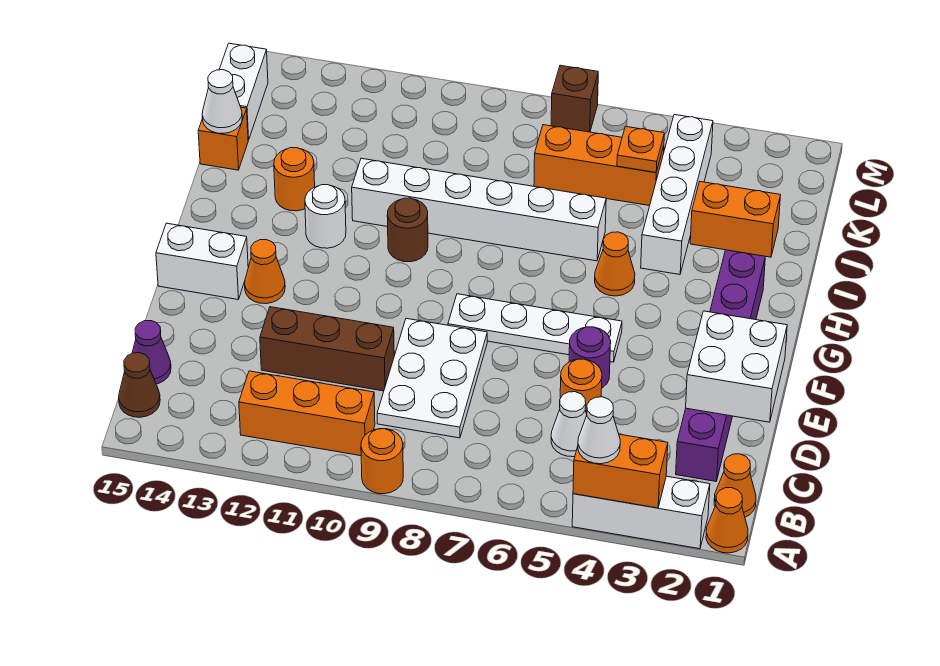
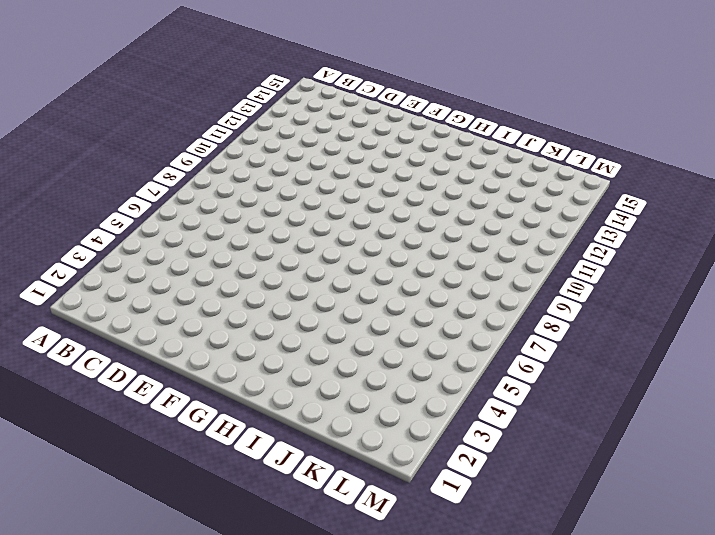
none -> orange 1x1 cone [706,488,748,553]
none -> white 1x3 brick [572,476,710,549]
none -> orange 1x1 round brick [361,429,403,494]
none -> orange 1x1 cone [714,454,756,517]

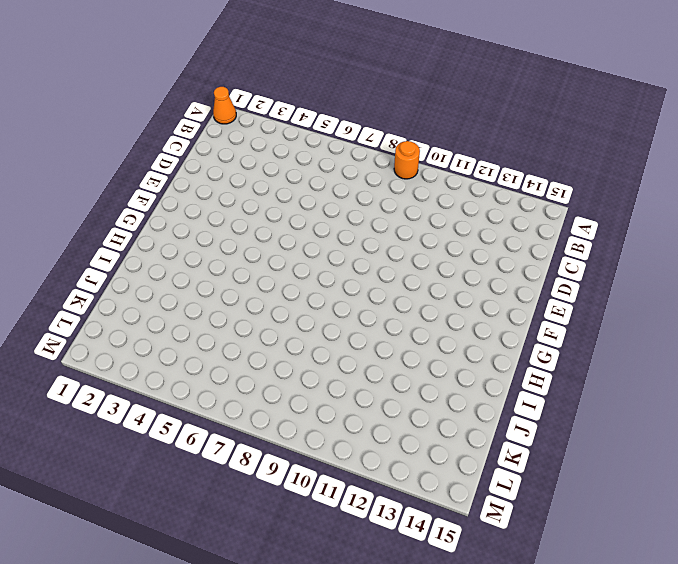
none -> white 1x3 brick [572,476,710,549]
none -> orange 1x1 cone [714,454,756,517]
none -> orange 1x3 brick [239,371,375,456]
none -> brown 1x1 cone [119,353,160,417]

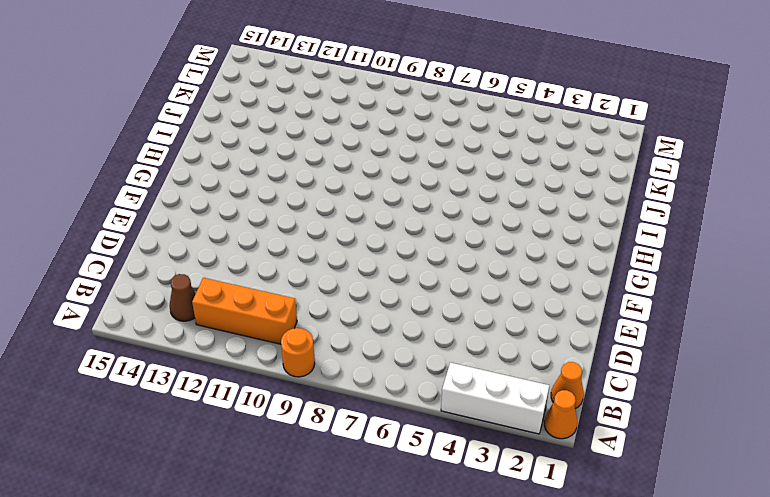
brown 1x1 cone [169,274,196,321] -> brown 1x1 cone moved to [119,353,160,417]
none -> purple 1x6 brick [676,250,765,481]
none -> white 1x1 cone [551,392,587,457]
none -> white 2x3 plate [377,318,487,438]
none -> purple 1x1 cone [132,321,171,384]

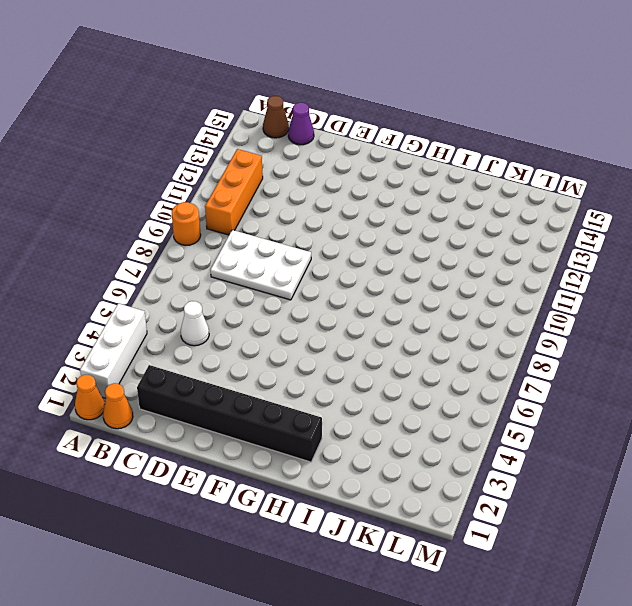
black 1x6 brick [137,365,322,462] -> purple 1x6 brick [676,250,765,481]
none -> orange 1x1 round brick [560,359,602,414]
none -> brown 1x3 brick [260,307,394,391]
none -> purple 1x1 round brick [569,327,611,388]
none -> white 1x4 plate [448,294,622,362]

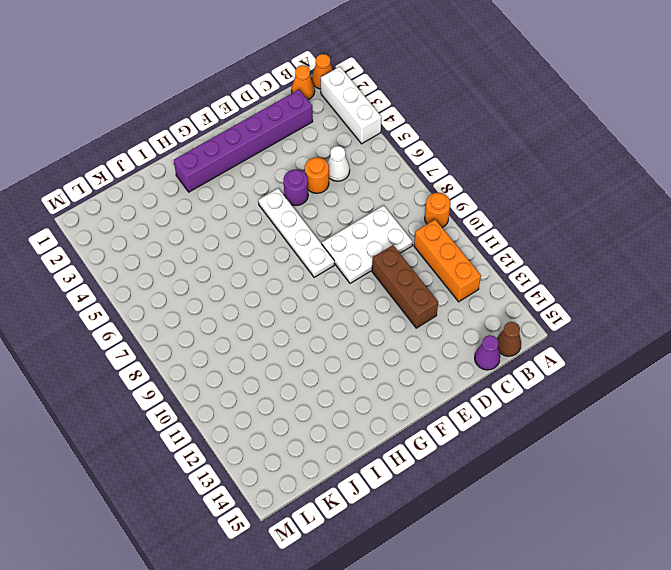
none -> orange 1x1 cone [245,240,285,304]
none -> white 1x2 brick [156,223,248,299]
none -> orange 1x1 cone [595,232,635,296]
none -> brown 1x1 round brick [387,198,428,262]

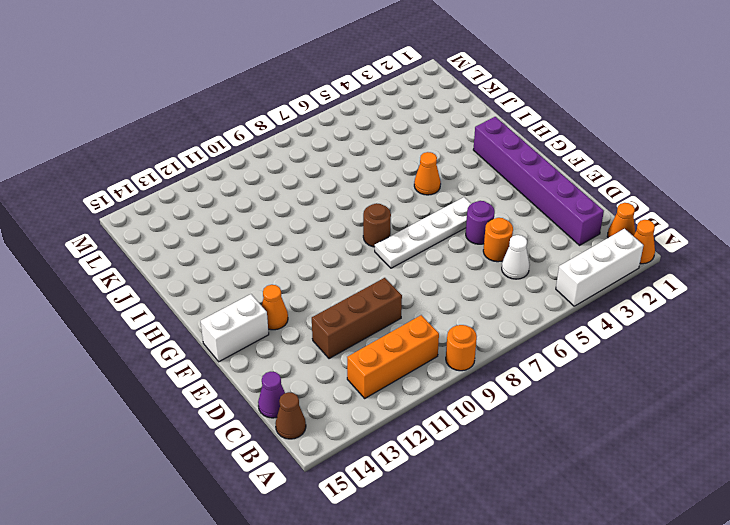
brown 1x1 round brick [363,203,391,247] -> brown 1x1 round brick moved to [387,198,428,262]
none -> white 2x3 plate [377,318,487,438]
none -> white 1x1 round brick [305,185,346,248]
none -> white 1x4 brick [641,115,713,275]
none -> white 1x6 brick [352,158,606,261]

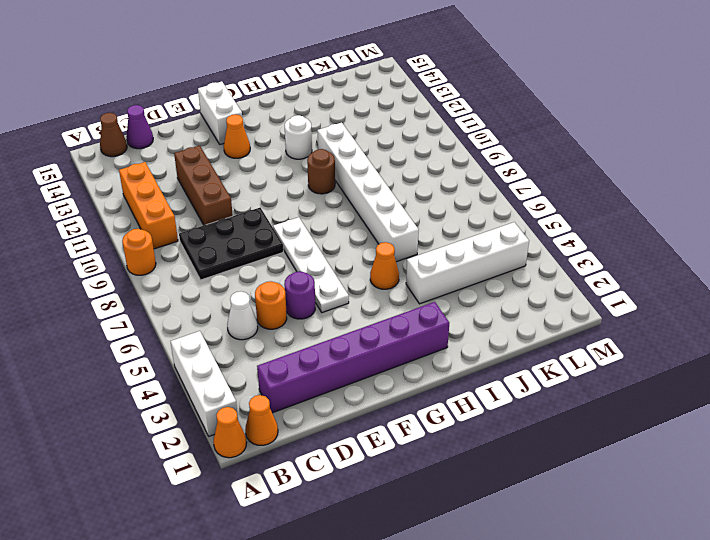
black 2x3 plate [179,208,283,280] -> white 2x3 plate [377,318,487,438]
none -> orange 1x1 round brick [274,148,315,211]
none -> orange 1x2 brick [690,182,780,257]
none -> orange 1x1 brick [198,107,248,170]
none -> orange 1x3 brick [534,125,664,206]

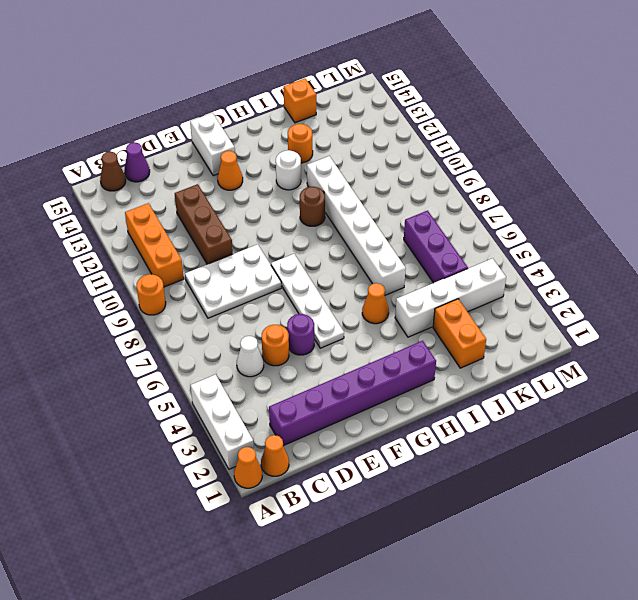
purple 1x3 brick [404,211,468,283] -> orange 1x3 brick [534,125,664,206]
none -> white 1x2 brick [219,43,268,140]
none -> brown 1x1 brick [551,65,598,132]
none -> orange 1x2 brick [573,434,668,508]
none -> white 2x2 brick [686,311,787,422]

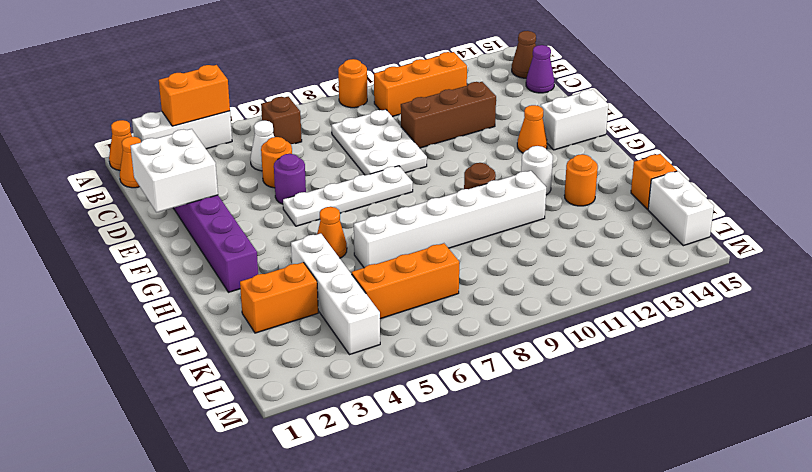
brown 1x1 brick [261,97,302,144] -> brown 1x1 brick moved to [551,65,598,132]
none -> white 1x1 cone [202,70,242,133]
none -> orange 1x1 plate [617,126,664,173]
none -> white 1x1 cone [578,397,620,464]

